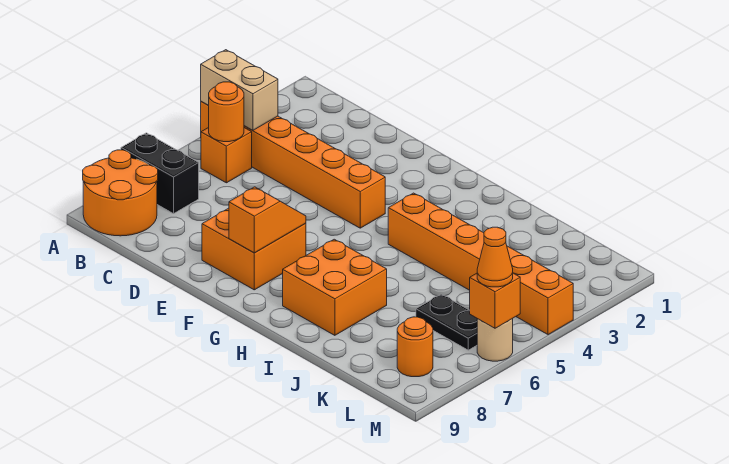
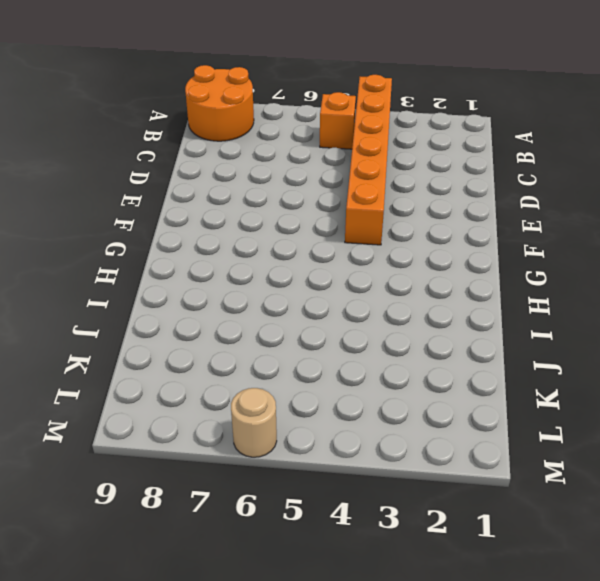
none -> black 1x2 brick [121,133,199,214]
none -> orange 2x2 brick [202,208,306,290]
none -> orange 1x6 brick [388,193,573,335]

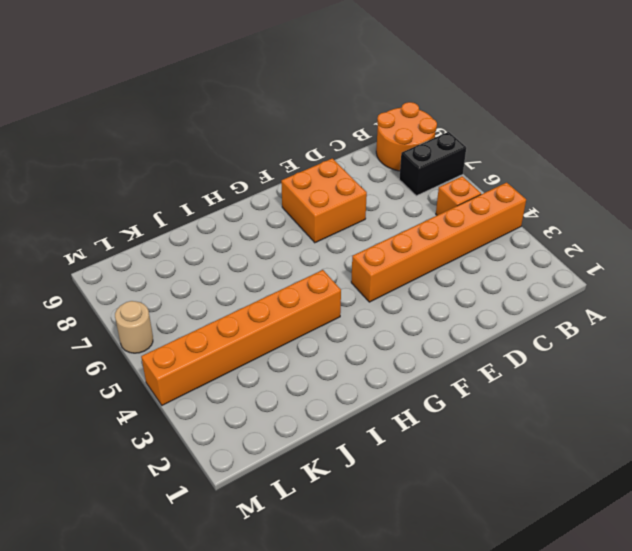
none -> orange 2x2 brick [283,239,387,335]
none -> black 1x2 plate [416,294,477,350]
none -> orange 1x1 round brick [397,317,433,377]

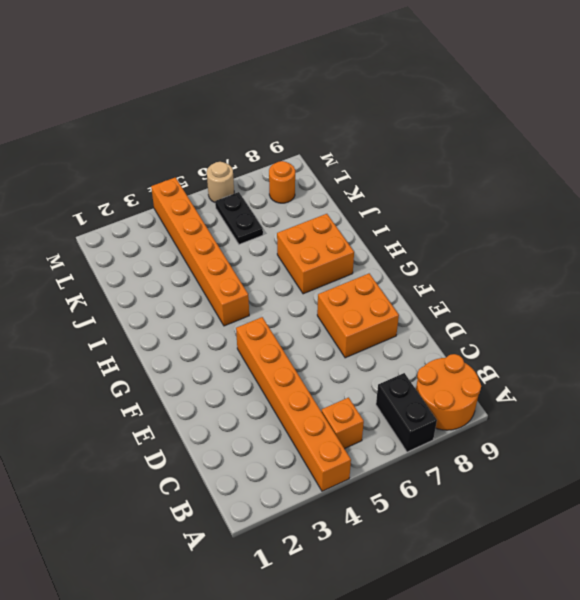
none -> tan 1x2 brick [201,50,278,130]
none -> orange 1x1 round brick [208,82,244,142]
none -> orange 1x2 slope [229,187,306,253]

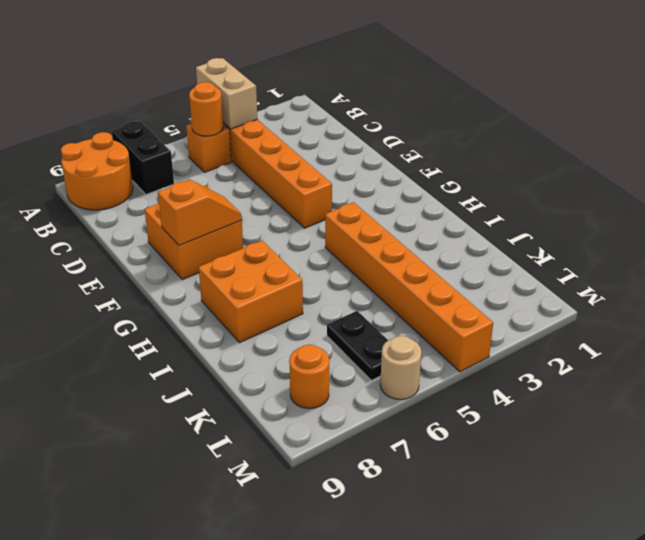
none -> orange 1x1 brick [470,273,520,328]
none -> orange 1x1 cone [477,227,513,287]

